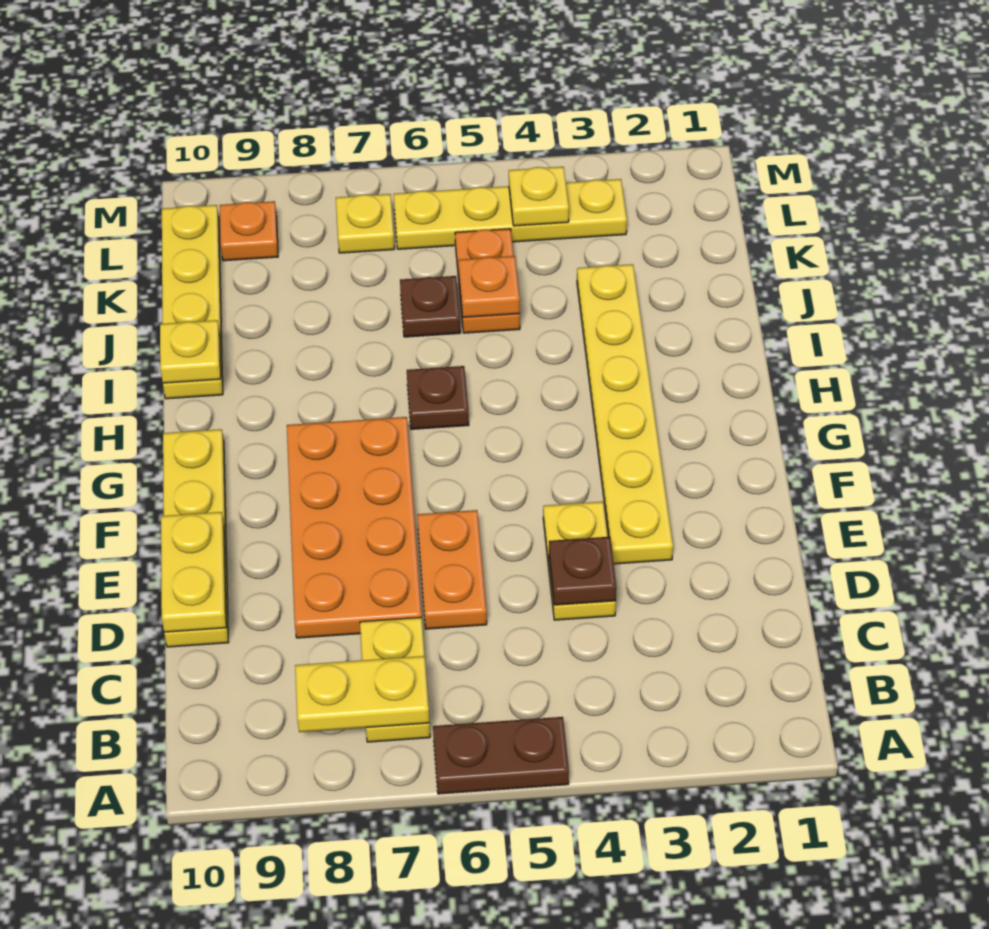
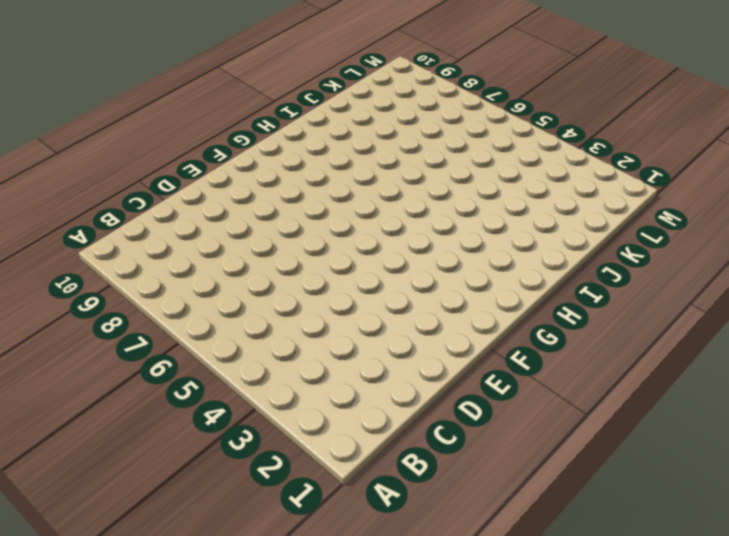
none -> brown 1x2 plate [433,717,569,794]
none -> yellow 1x2 plate [360,617,430,742]
none -> yellow 1x2 plate [543,502,616,620]

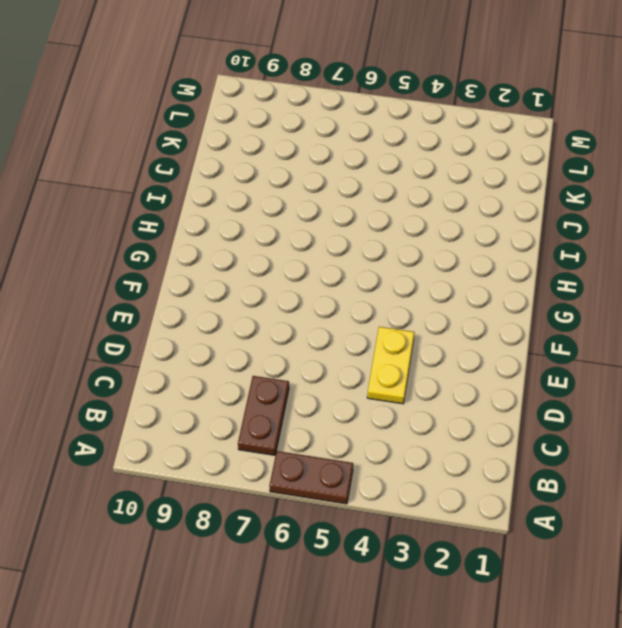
brown 1x2 plate [238,376,289,455] -> yellow 1x2 plate [360,617,430,742]
none -> orange 1x2 plate [417,510,487,629]
none -> orange 2x4 plate [287,417,422,638]
none -> yellow 1x4 plate [163,429,229,647]

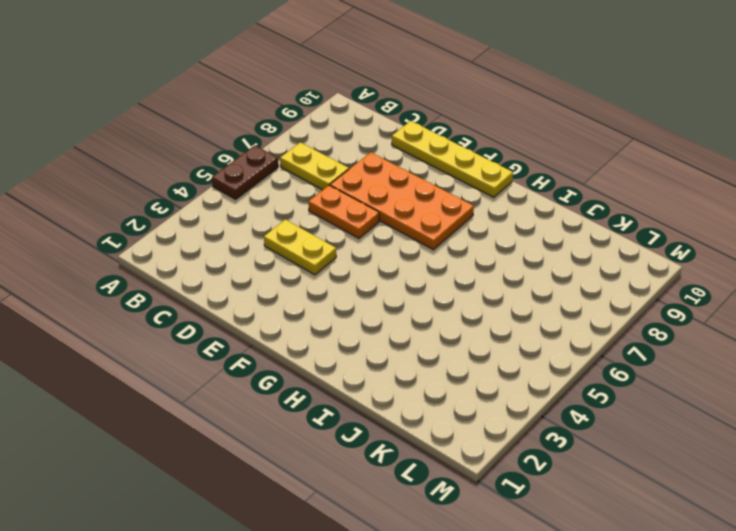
none -> yellow 1x6 plate [577,264,673,564]
none -> brown 1x1 plate [407,366,469,429]
none -> yellow 1x4 plate [162,205,223,399]

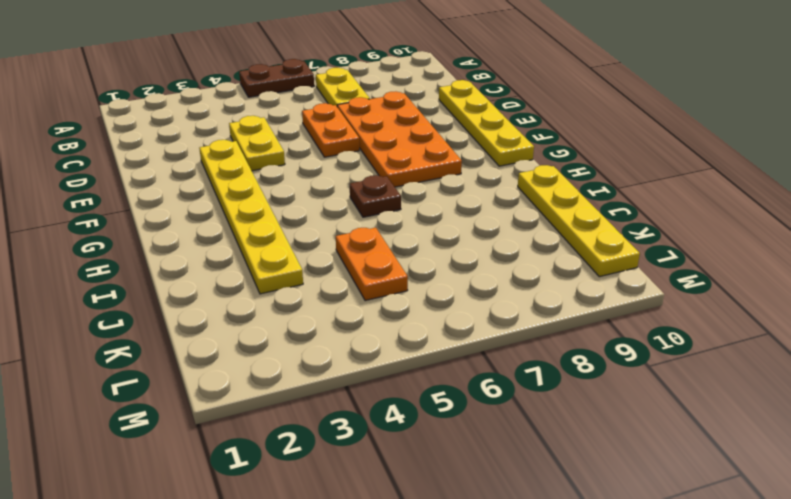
none -> brown 1x1 plate [400,276,461,337]
none -> yellow 1x4 plate [394,179,627,249]
none -> yellow 1x1 plate [336,194,395,253]

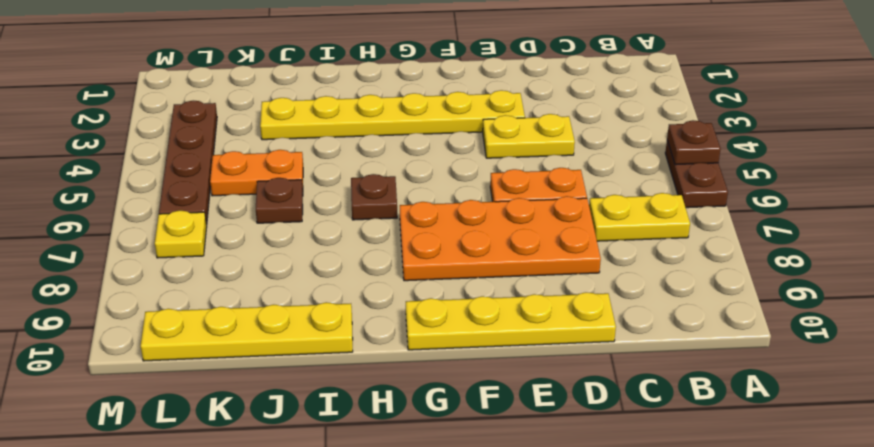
brown 1x1 plate [667,120,721,165] -> brown 1x1 plate moved to [549,537,616,605]
brown 1x4 plate [159,101,217,225] -> yellow 1x4 plate [394,179,627,249]
none -> orange 1x1 plate [220,201,278,261]
none -> yellow 1x2 plate [295,656,429,732]
none -> yellow 1x2 plate [161,512,226,632]

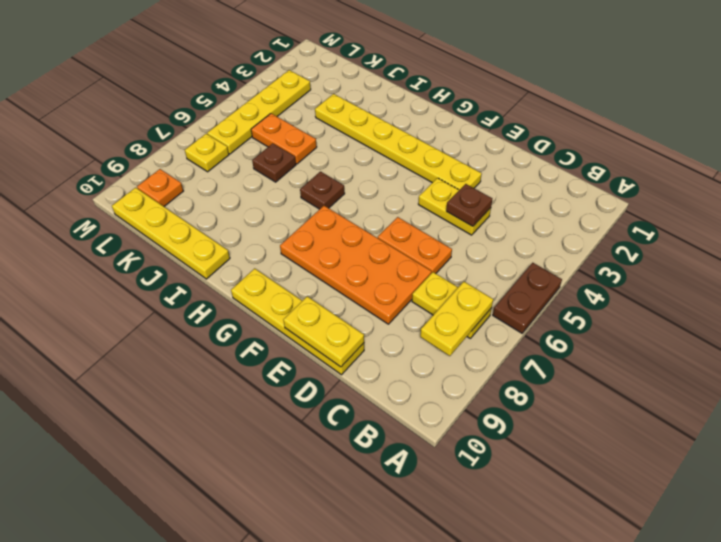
none -> yellow 1x1 plate [160,320,221,383]
none -> orange 1x1 plate [459,256,520,317]
none -> yellow 1x1 plate [509,167,569,226]

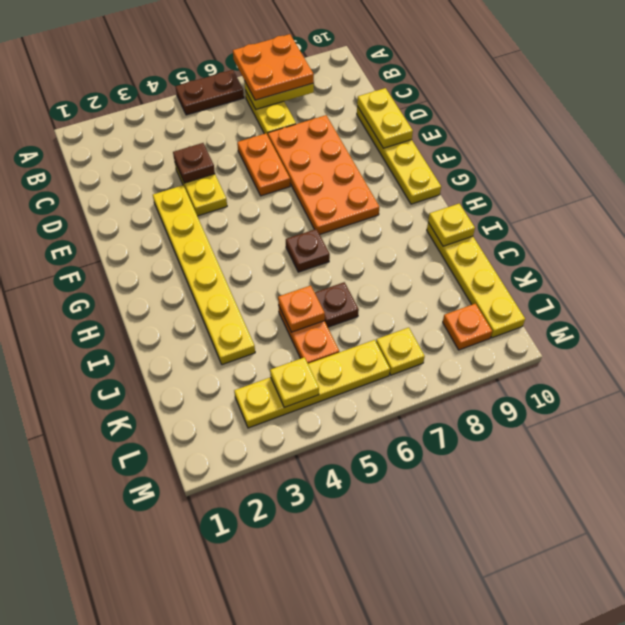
orange 2x2 plate [233,34,314,100] -> none

